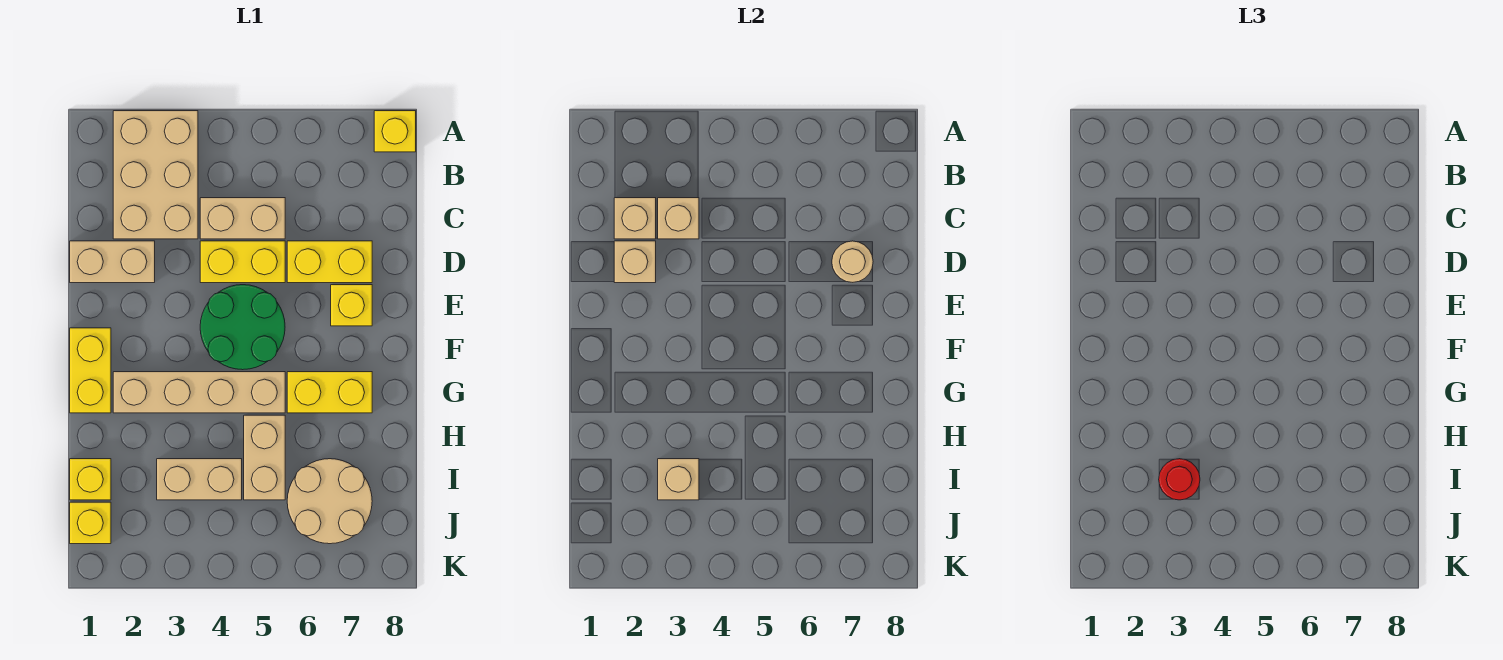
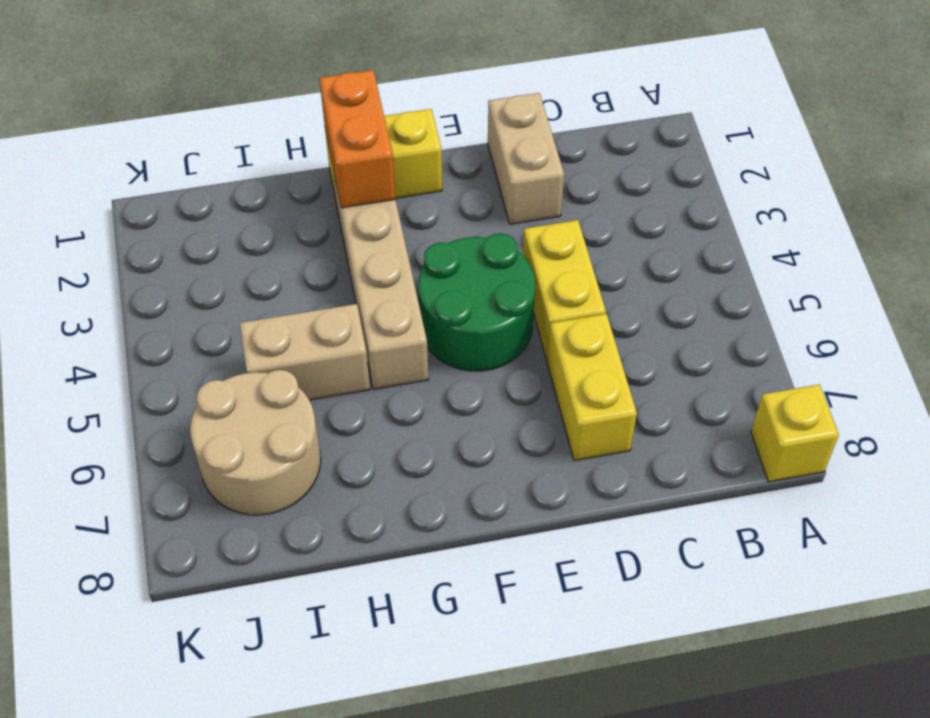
orange 1x2 brick [319,70,395,208] -> none
none -> tan 2x3 brick [113,111,198,239]
none -> tan 1x2 brick [200,198,285,239]
none -> yellow 1x1 brick [331,285,372,326]

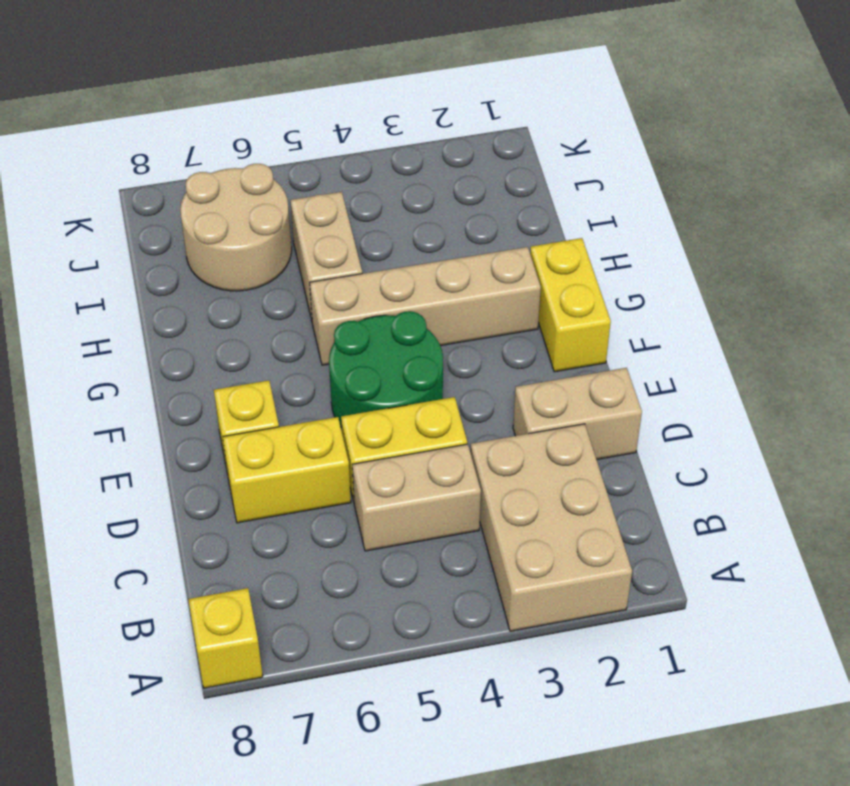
none -> yellow 1x2 brick [287,372,372,413]
none -> yellow 1x1 brick [70,459,111,500]
none -> tan 1x2 brick [157,459,242,500]

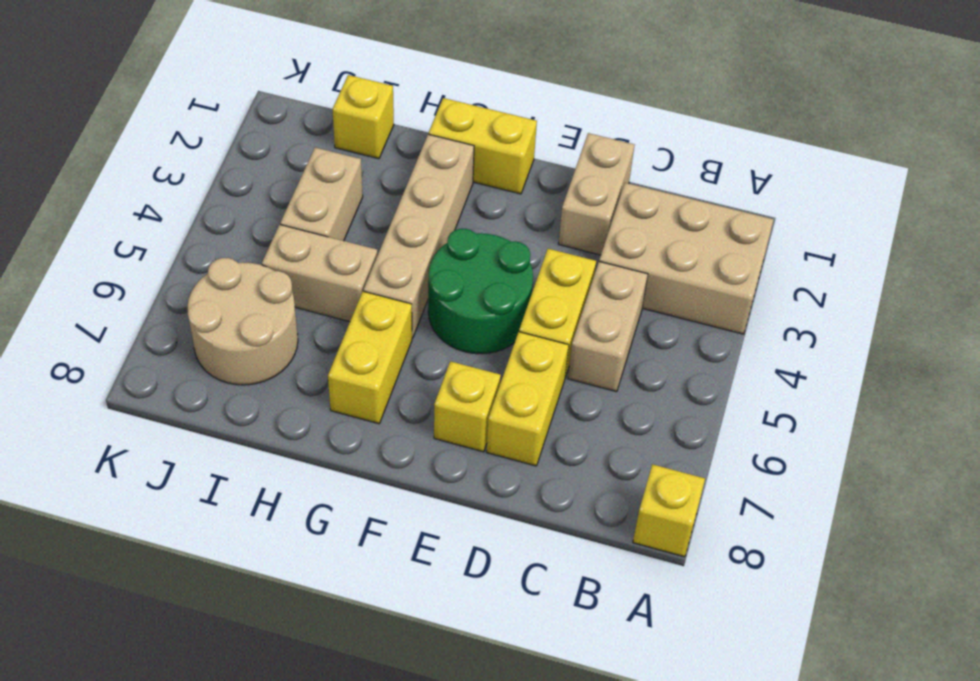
none -> yellow 1x1 brick [70,502,111,544]
none -> tan 1x1 brick [614,198,656,239]
none -> tan 1x1 brick [658,198,699,239]

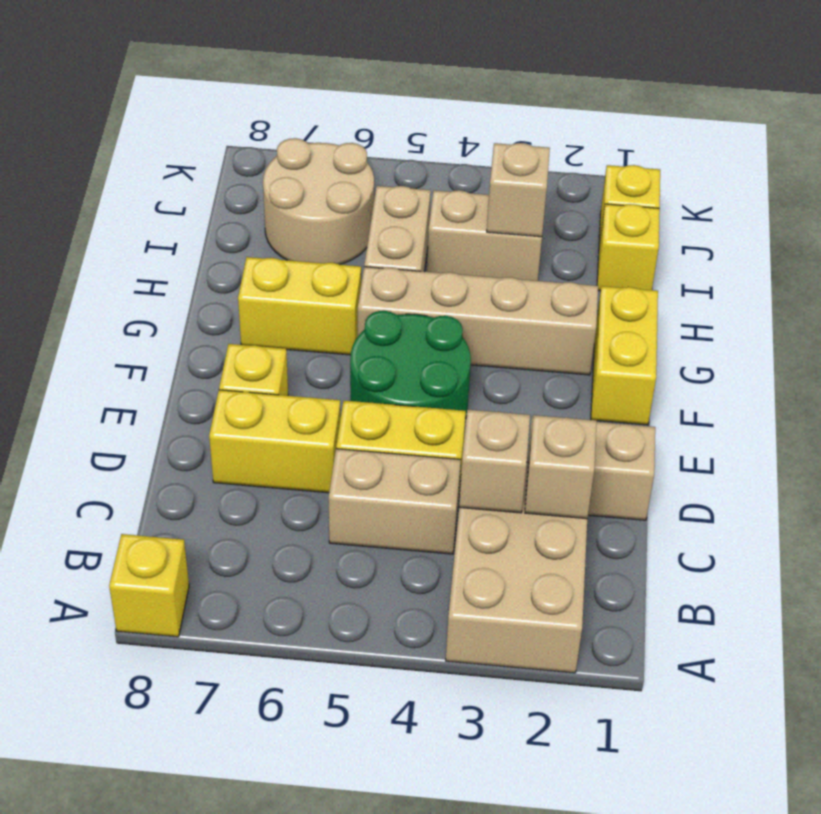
none -> tan 1x1 brick [614,241,656,283]
none -> tan 1x1 round brick [832,241,873,282]
none -> red 1x1 round brick [1159,459,1200,500]

